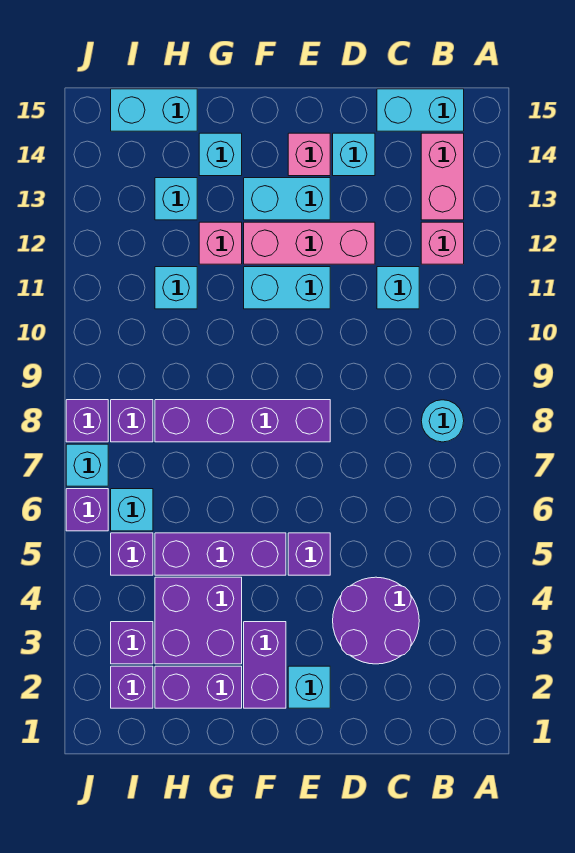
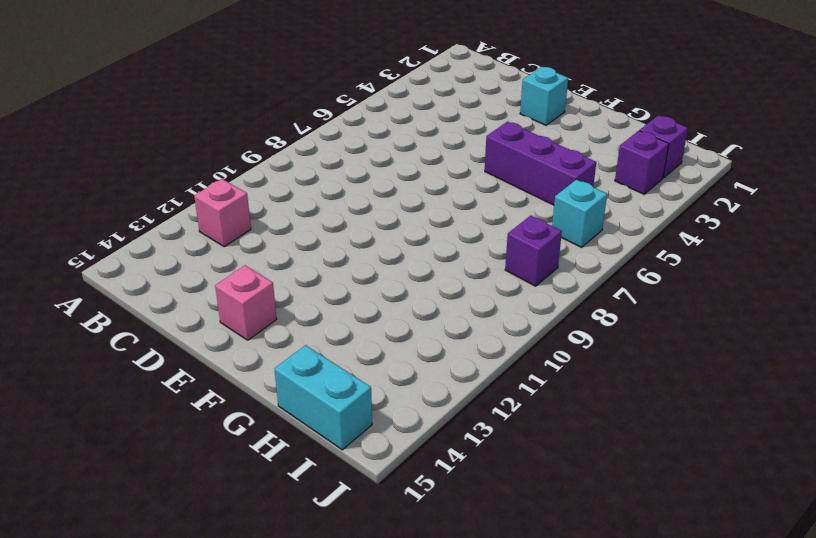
none -> cyan 1x1 round brick [421,400,464,442]
none -> pink 1x2 brick [421,133,464,220]
none -> cyan 1x2 brick [377,89,464,131]
none -> purple 2x2 round brick [333,577,419,664]

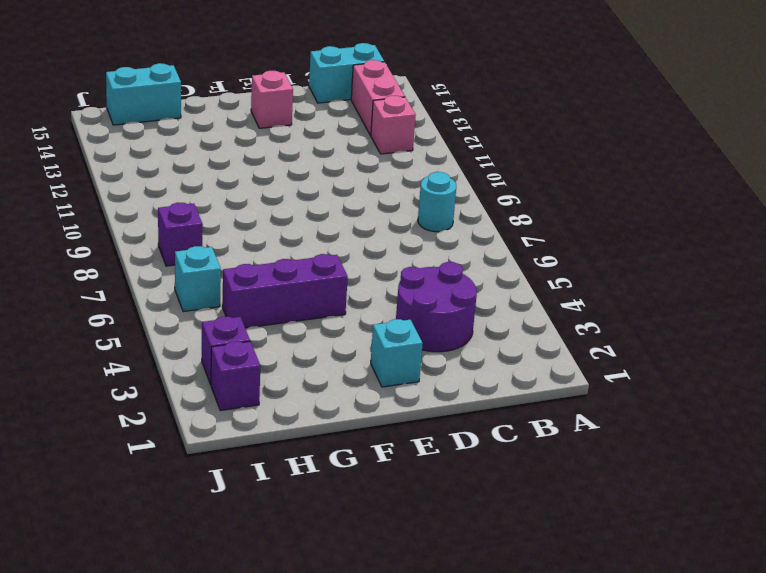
none -> cyan 1x1 brick [377,267,419,309]
none -> pink 1x3 brick [244,222,375,264]
none -> cyan 1x1 brick [333,133,375,176]
none -> purple 1x1 brick [288,533,330,575]

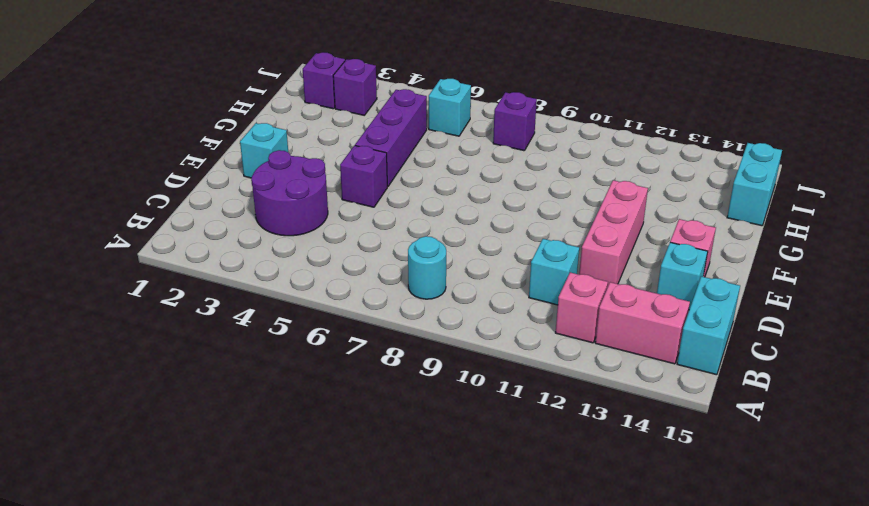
none -> purple 1x4 brick [155,400,330,442]
none -> cyan 1x2 brick [244,267,330,309]
none -> cyan 1x2 brick [244,178,330,220]
none -> purple 1x2 brick [244,622,286,708]

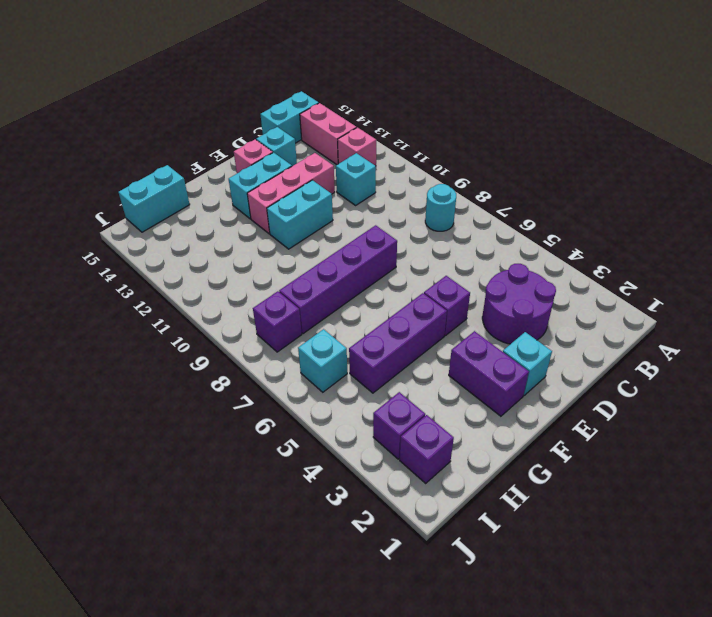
none -> purple 1x2 brick [155,666,242,708]
none -> purple 2x2 brick [155,577,242,664]
none -> pink 1x1 brick [199,222,242,264]
none -> cyan 1x1 brick [199,133,242,176]

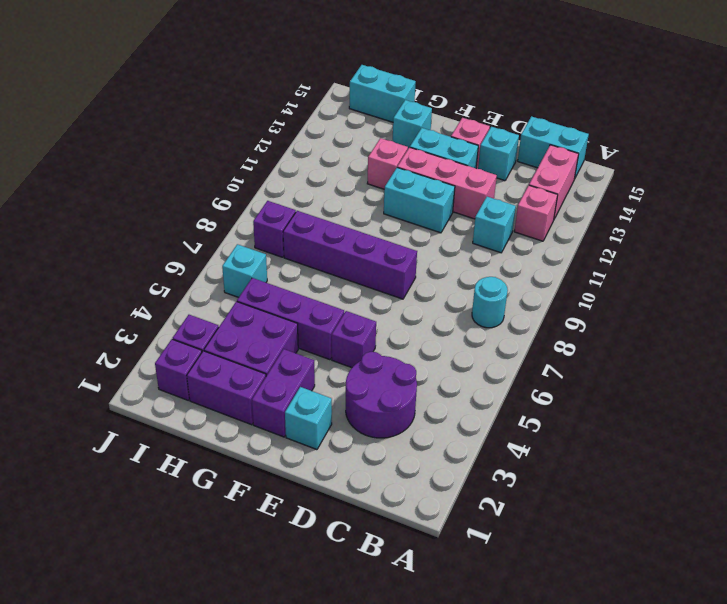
none -> cyan 1x1 brick [155,267,197,309]
none -> cyan 1x1 brick [155,178,197,220]
none -> purple 1x1 brick [111,533,153,575]
none -> purple 1x1 brick [66,489,108,531]

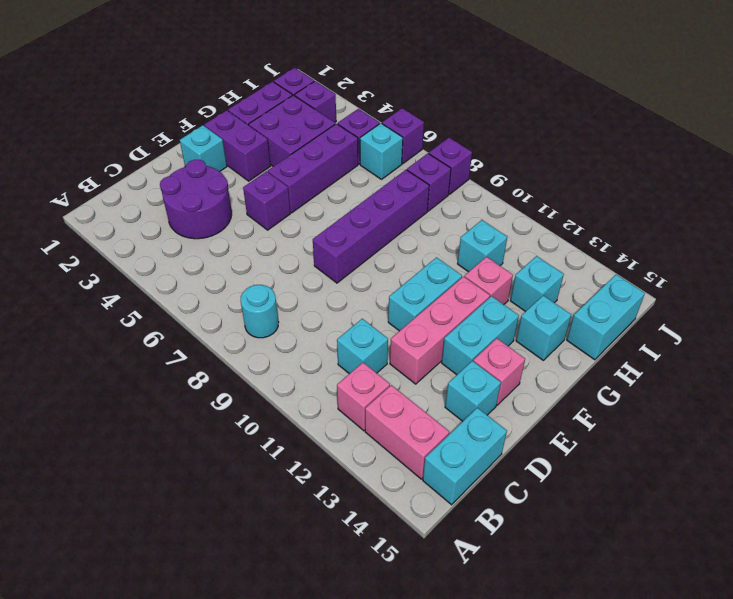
none -> cyan 1x1 brick [66,444,108,486]

